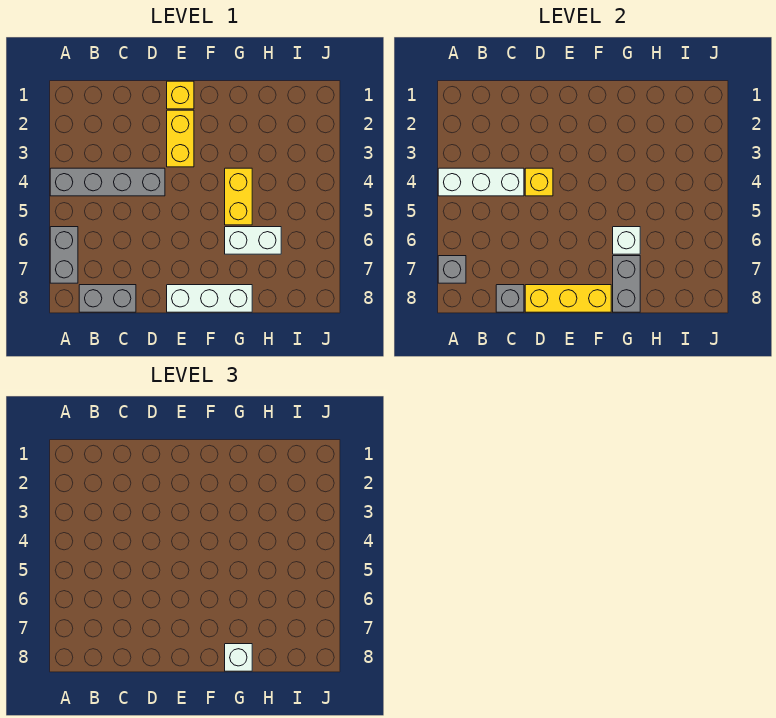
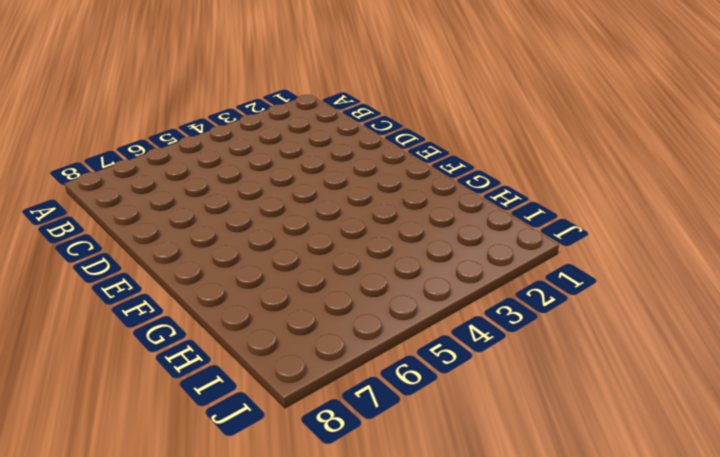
none -> grey 1x4 brick [50,168,165,196]
none -> grey 1x2 brick [50,227,78,283]
none -> grey 1x2 brick [79,285,136,312]

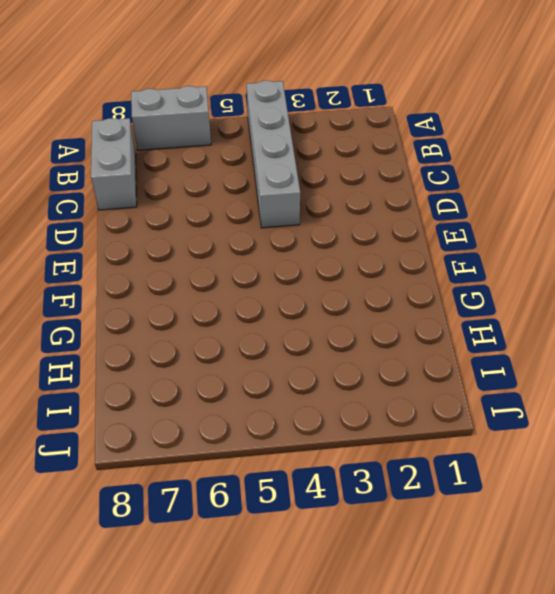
none -> yellow 1x1 brick [167,81,194,109]
none -> yellow 1x2 brick [167,110,194,167]
none -> white 1x3 brick [167,285,252,312]

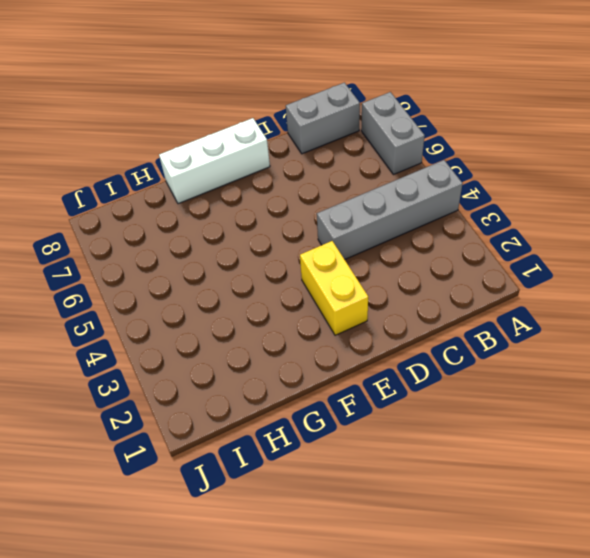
none -> yellow 1x1 brick [167,81,194,109]
none -> yellow 1x2 brick [225,168,252,225]
none -> white 1x2 brick [225,227,281,254]

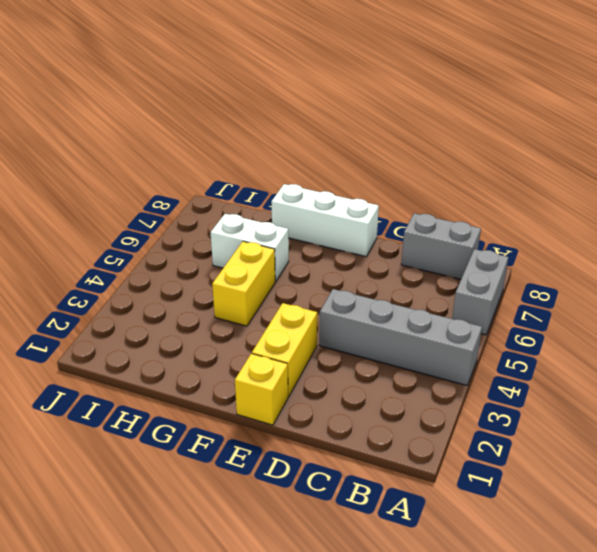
none -> white 1x3 brick [438,168,524,196]
none -> grey 1x1 brick [438,256,466,283]
none -> grey 1x1 brick [496,285,524,312]

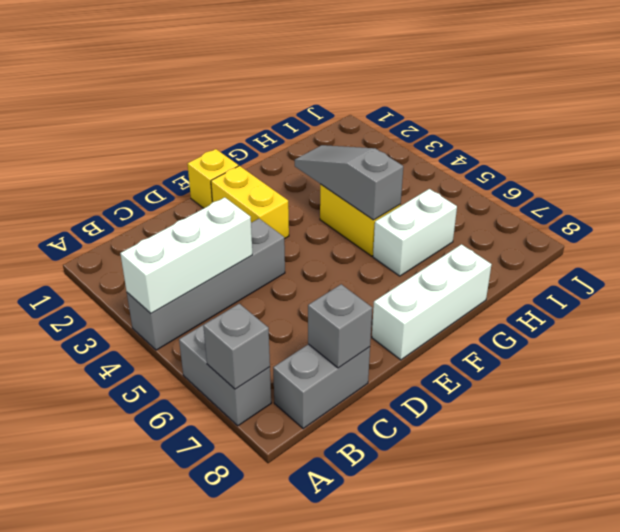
grey 1x3 slope [295,145,403,220] -> none
none -> yellow 1x1 brick [525,168,553,196]
none -> yellow 1x3 brick [525,285,611,312]
none -> white 1x1 brick [613,227,640,254]

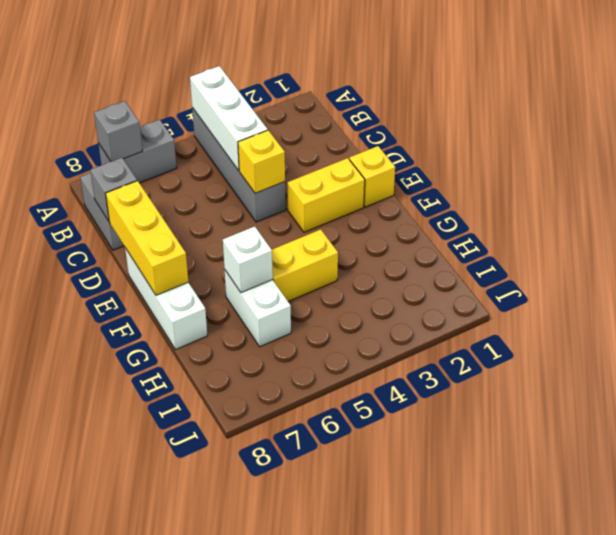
none -> grey 1x2 brick [613,256,640,312]
none -> white 1x1 brick [225,644,252,671]

